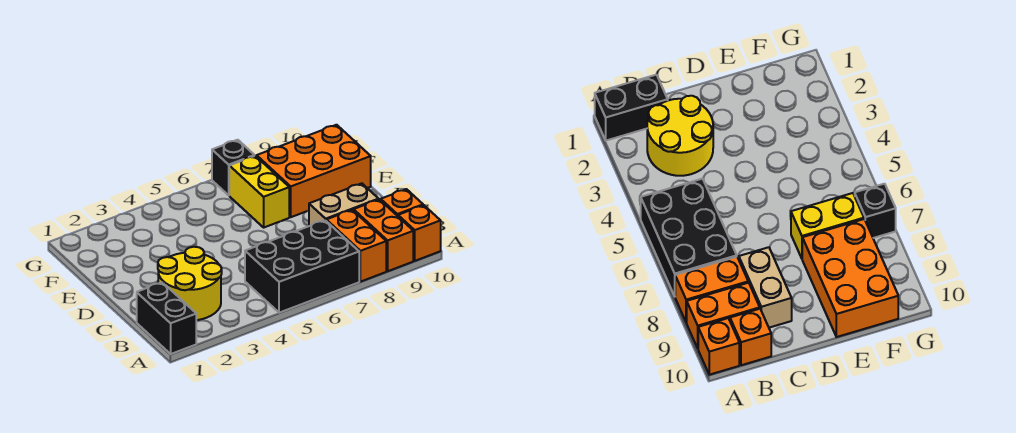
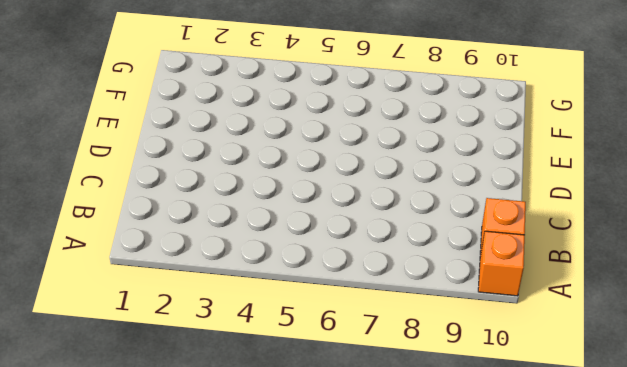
none -> black 1x2 brick [137,282,196,354]
none -> black 2x3 brick [245,220,359,313]

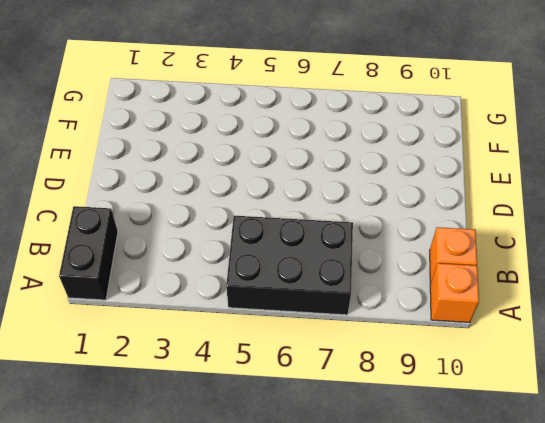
none -> orange 1x2 brick [326,210,386,282]
none -> orange 1x2 brick [354,199,413,271]

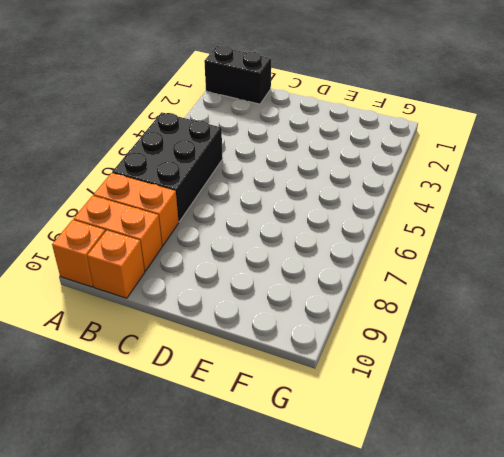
none -> yellow 2x2 round brick [158,247,222,320]
none -> tan 1x2 brick [309,183,379,226]

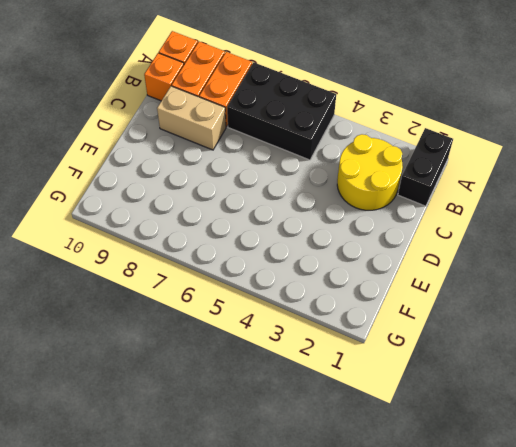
none -> yellow 1x2 brick [229,156,289,227]
none -> orange 2x3 brick [257,125,371,217]

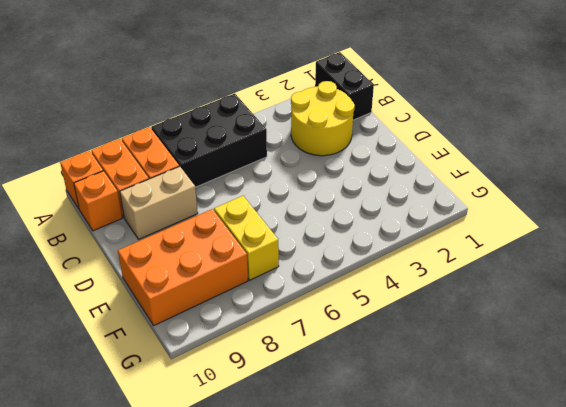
none -> black 1x1 brick [212,140,254,195]

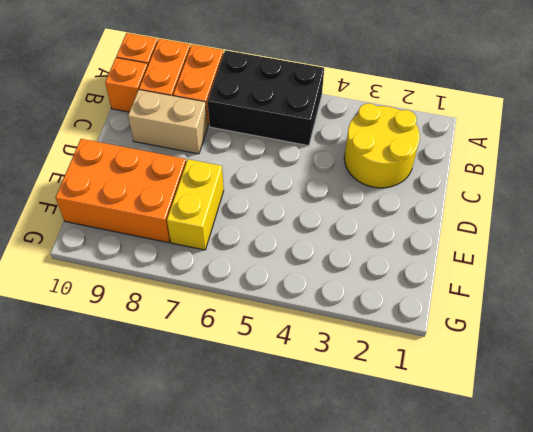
none -> black 1x2 brick [137,282,196,354]
none -> black 1x1 brick [212,140,254,195]

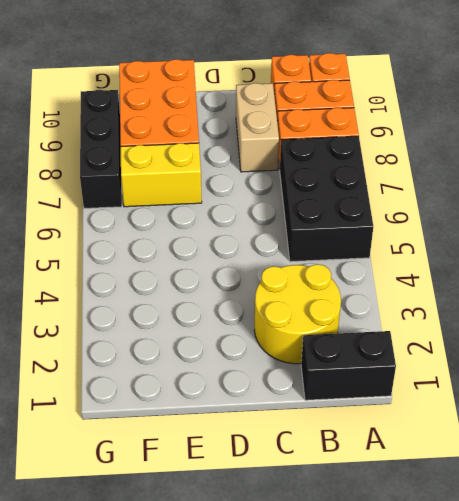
black 1x3 brick [80,90,122,208] -> black 1x1 brick [212,140,254,195]

